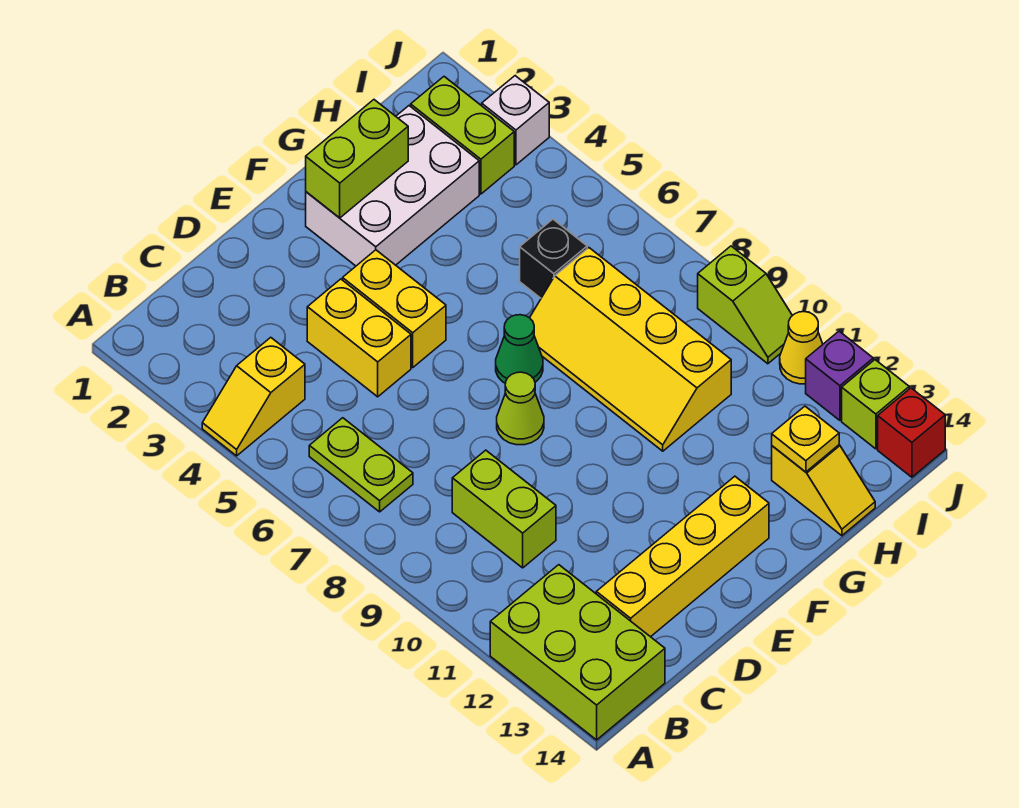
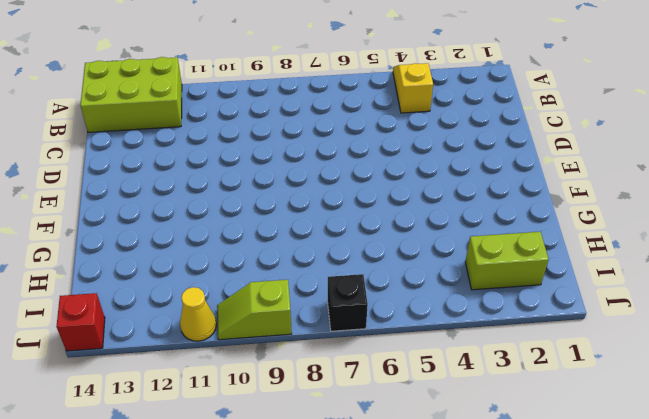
black 1x1 brick [328,274,368,331] -> black 1x1 brick moved to [520,219,587,298]
none -> lime 1x2 plate [309,418,413,512]
none -> lime 1x2 brick [452,450,556,568]
none -> yellow 1x4 brick [596,476,769,637]

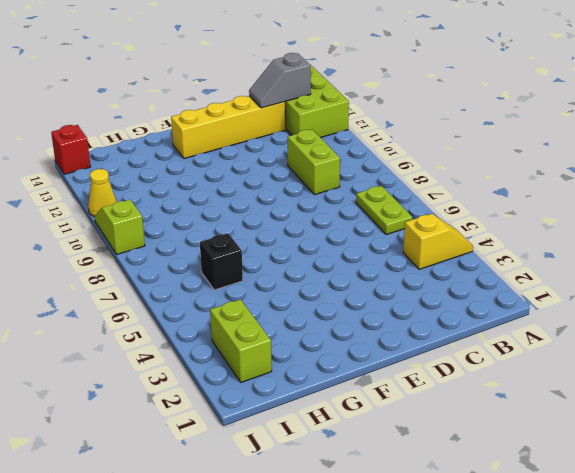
grey 1x2 slope [249,53,311,108] -> none
none -> yellow 1x2 brick [307,279,411,397]
none -> yellow 1x2 brick [343,250,446,367]
none -> lime 1x1 cone [497,372,544,445]

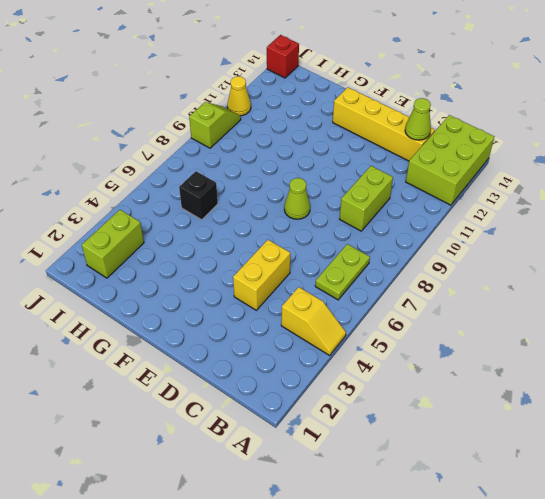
lime 1x1 cone [405,98,431,140] -> none
none -> yellow 1x2 brick [343,250,446,367]
none -> white 2x3 brick [306,106,479,266]
none -> green 1x1 cone [496,315,543,383]

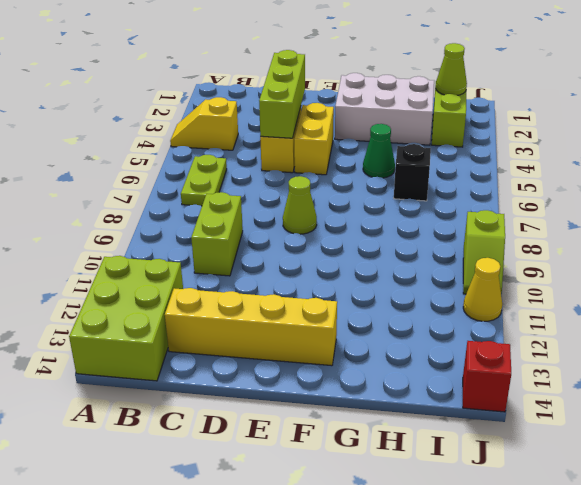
lime 1x3 brick [259,50,305,138] -> none
green 1x1 cone [363,124,395,178] -> green 1x1 cone moved to [496,315,543,383]
lime 1x1 cone [436,43,467,95] -> none
none -> yellow 2x4 slope [530,248,731,451]
none -> yellow 1x2 slope [772,445,875,536]
none -> white 1x1 brick [482,76,549,165]

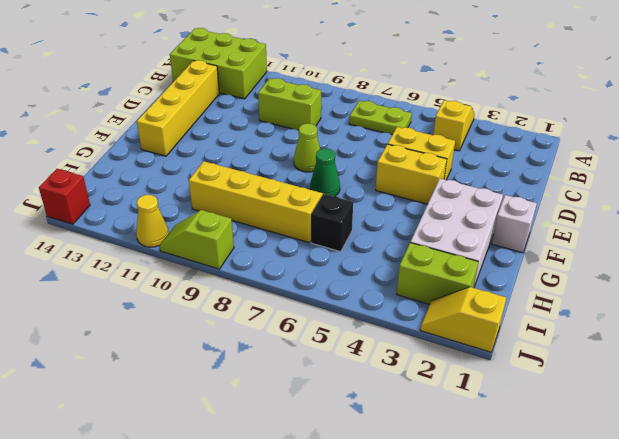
white 1x1 brick [492,195,537,253] -> white 1x1 brick moved to [482,76,549,165]
yellow 1x2 slope [420,287,506,352] -> yellow 1x2 slope moved to [772,445,875,536]
none -> purple 1x1 brick [806,331,873,420]
none -> lime 1x1 brick [842,360,909,449]
none -> lime 1x2 brick [306,100,408,218]

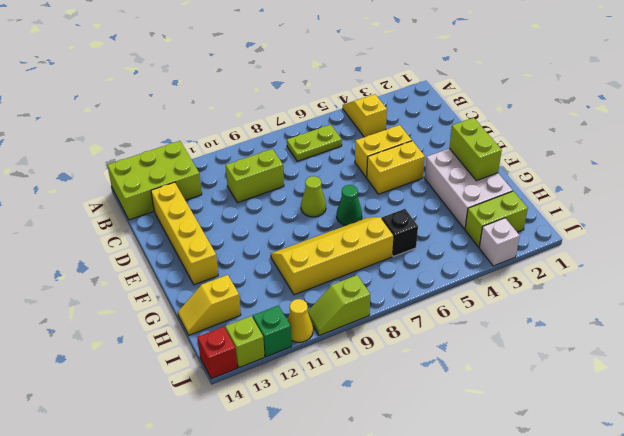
green 1x1 brick [253,305,291,357] -> purple 1x1 brick [806,331,873,420]
none -> yellow 1x1 plate [772,406,839,472]

